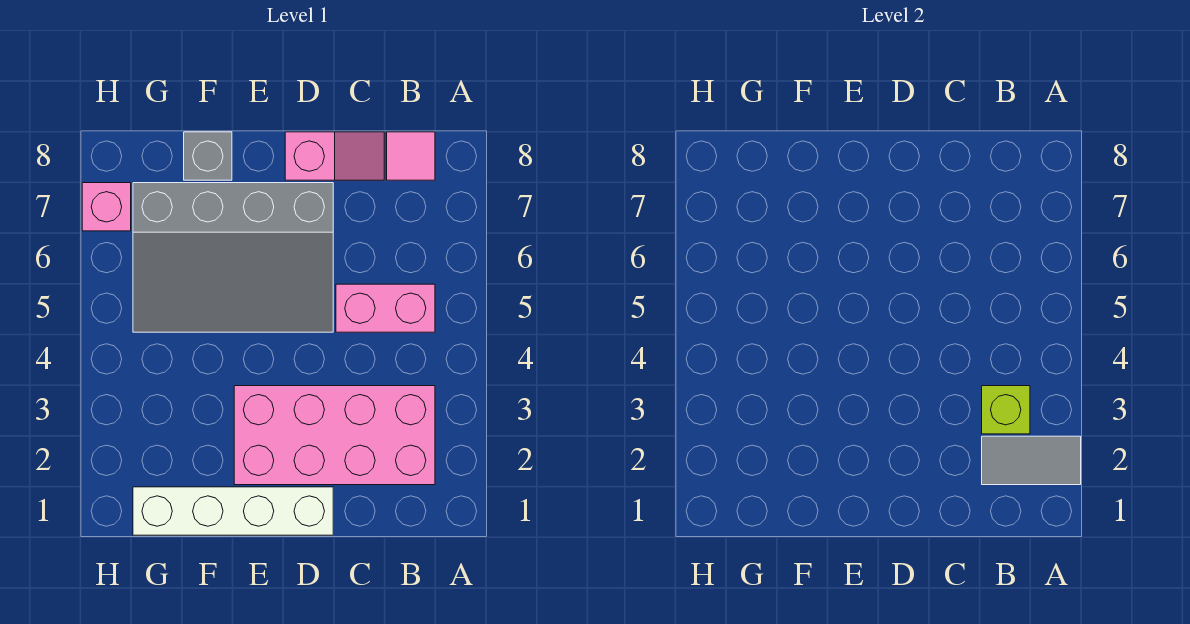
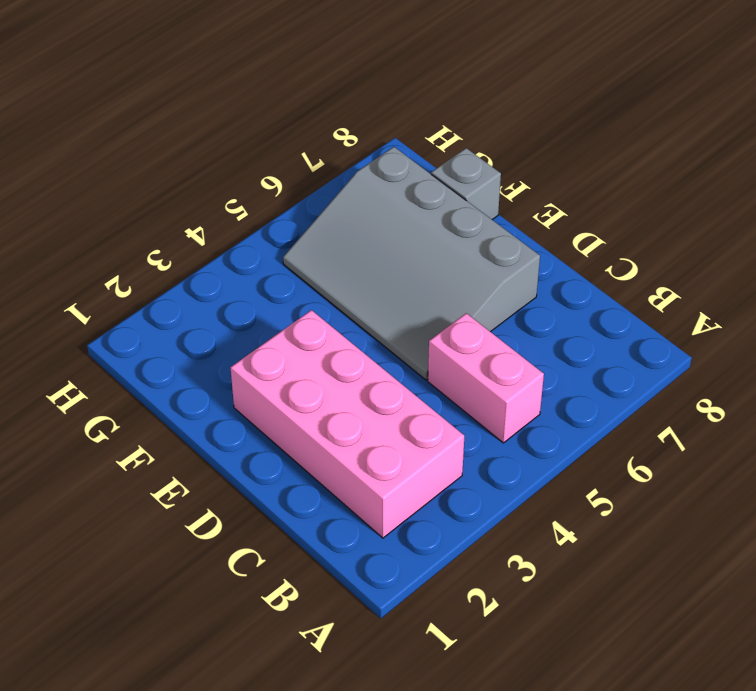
none -> pink 1x1 tile [387,132,435,180]
none -> pink 1x2 slope [285,132,384,180]

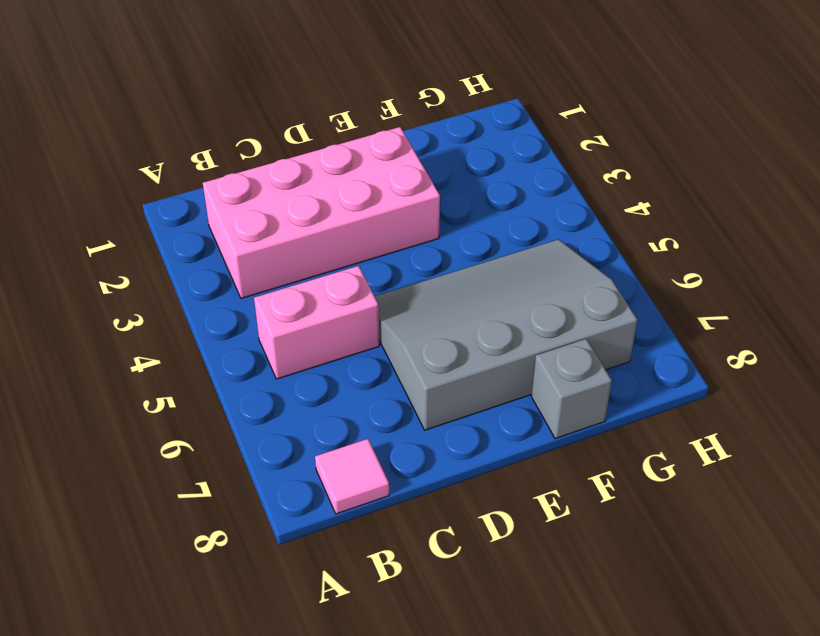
none -> pink 1x2 slope [285,132,384,180]
none -> white 1x4 brick [133,487,333,535]

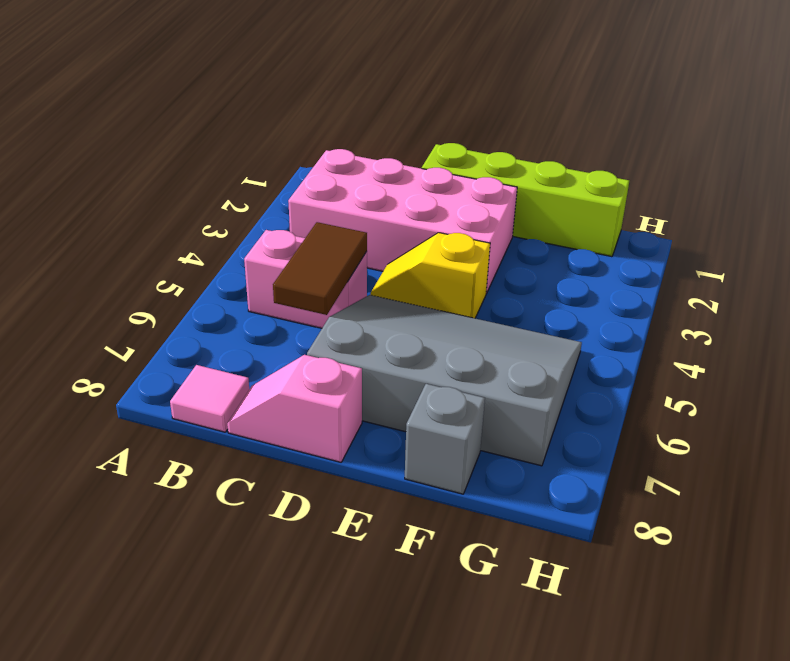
brown 1x2 tile [273,222,367,315] -> none
lime 1x4 brick [422,143,629,257] -> white 1x4 brick [133,487,333,535]
yellow 1x2 slope [370,233,490,318] -> none
none -> pink 1x1 brick [82,183,131,231]
none -> grey 1x2 tile [982,436,1081,485]

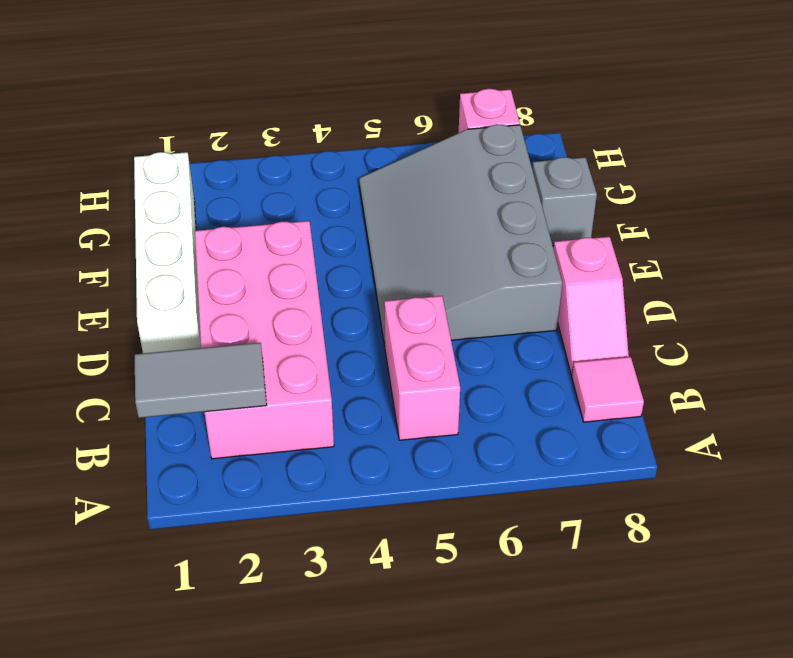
grey 1x2 tile [135,343,267,418] -> grey 1x2 tile turned to [982,436,1081,485]
none -> lime 1x1 brick [982,386,1030,434]

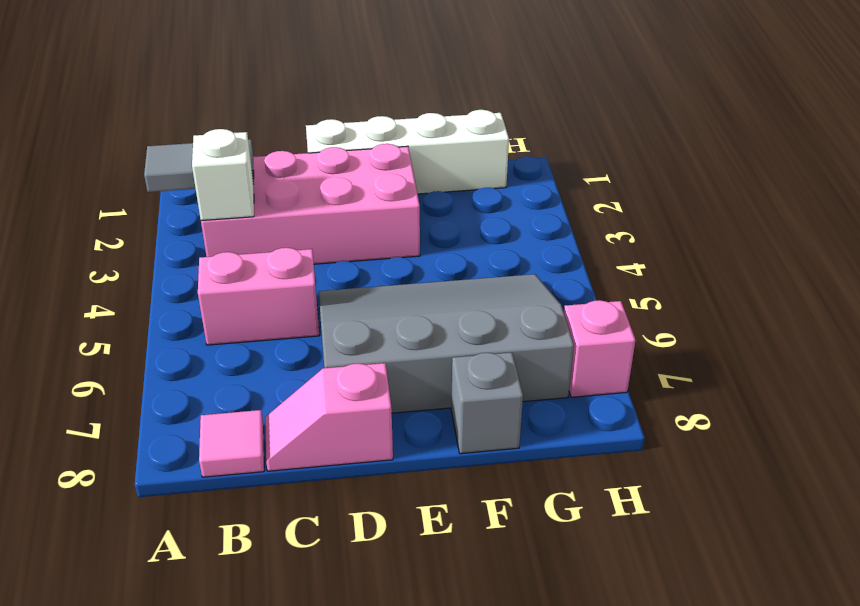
white 1x1 brick [192,129,254,221] -> lime 1x1 brick [982,386,1030,434]

